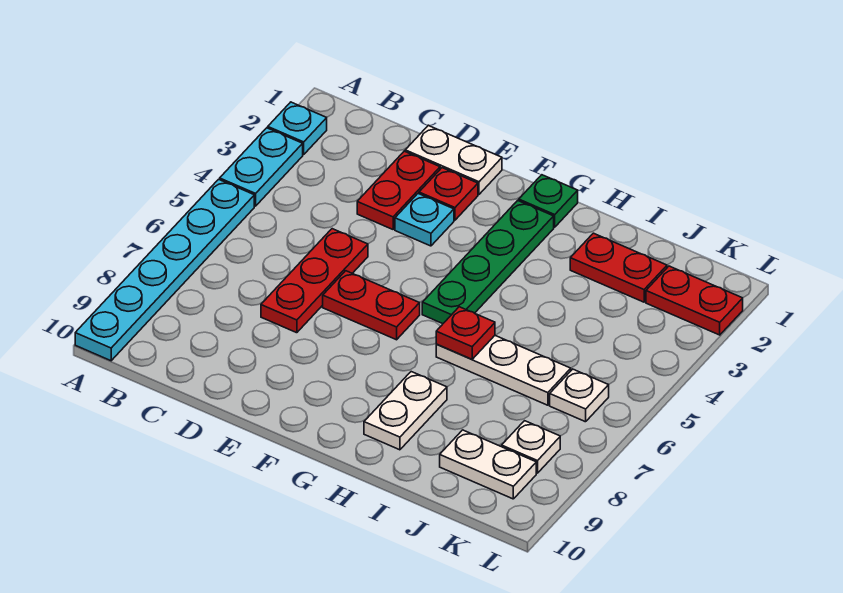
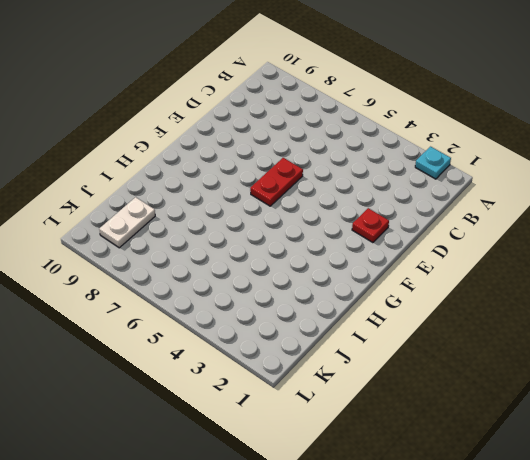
none -> cyan 1x2 plate [220,128,303,206]
none -> cyan 1x6 plate [75,179,254,361]
none -> white 1x2 plate [405,125,502,194]

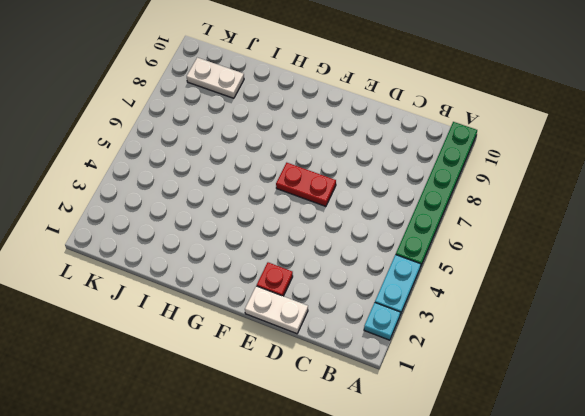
green 1x6 plate [396,122,477,266] -> cyan 1x6 plate [75,179,254,361]
none -> red 1x2 plate [357,151,440,229]
none -> red 1x3 plate [261,229,368,333]
none -> cyan 1x1 plate [395,194,454,246]

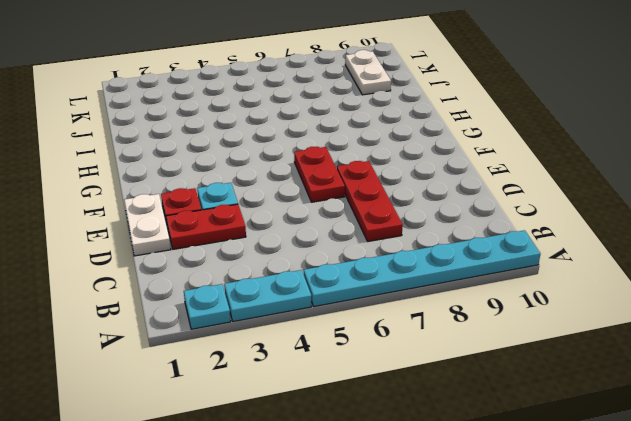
red 1x3 plate [337,161,403,242] -> red 1x3 plate turned to [261,229,368,333]
none -> green 1x1 plate [519,175,578,227]
none -> green 1x4 plate [422,201,554,324]
none -> white 1x3 plate [436,336,571,405]

